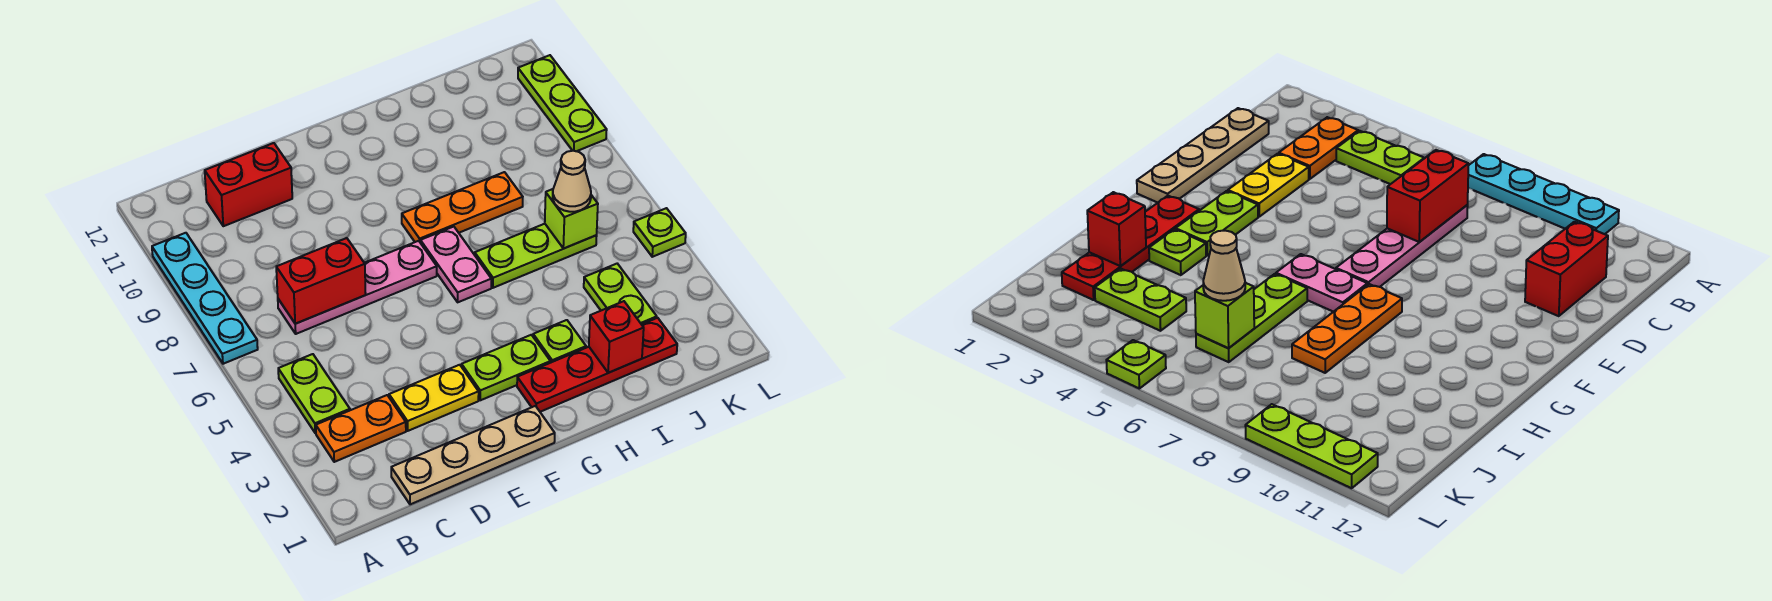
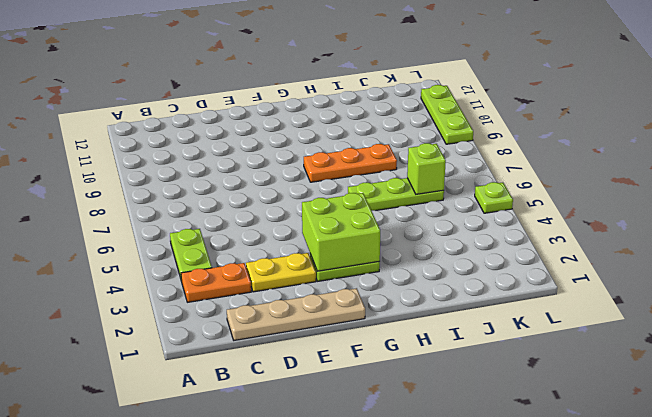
lime 2x2 brick [302,193,380,271] -> none
none -> cyan 1x4 plate [152,233,258,364]
none -> pink 1x4 plate [278,241,437,334]
none -> red 1x2 brick [205,143,292,226]

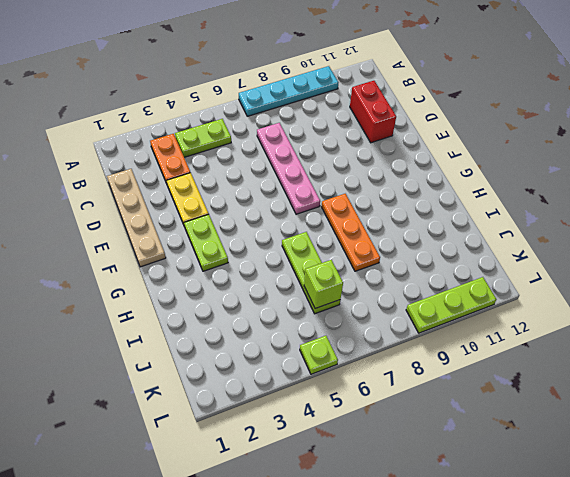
none -> red 1x4 plate [517,318,677,412]
none -> pink 1x2 plate [420,227,491,302]
none -> lime 1x1 plate [533,320,586,363]

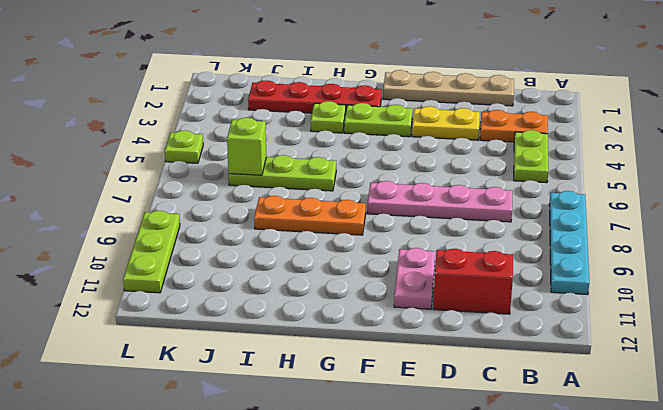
pink 1x2 plate [394,248,435,309] -> pink 1x2 plate moved to [420,227,491,302]
none -> lime 1x2 plate [584,264,657,324]
none -> red 1x2 brick [276,238,366,324]
none -> red 1x1 brick [589,301,644,373]

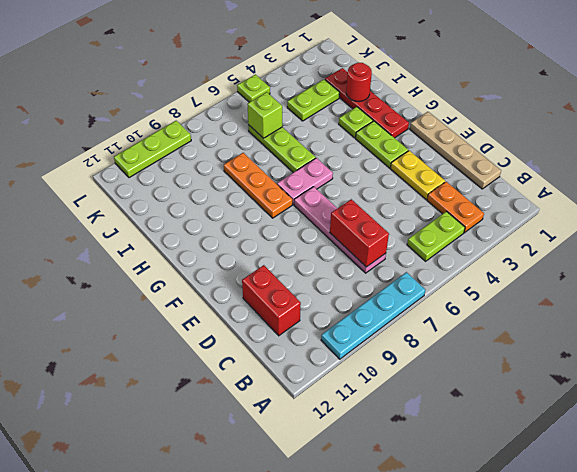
red 1x1 round brick [346,62,372,101] -> red 1x1 brick [589,301,644,373]
none -> tan 1x1 cone [553,151,591,212]

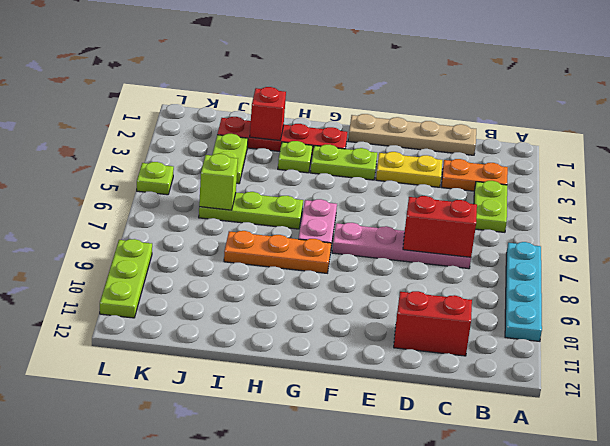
none -> tan 1x1 cone [553,151,591,212]

